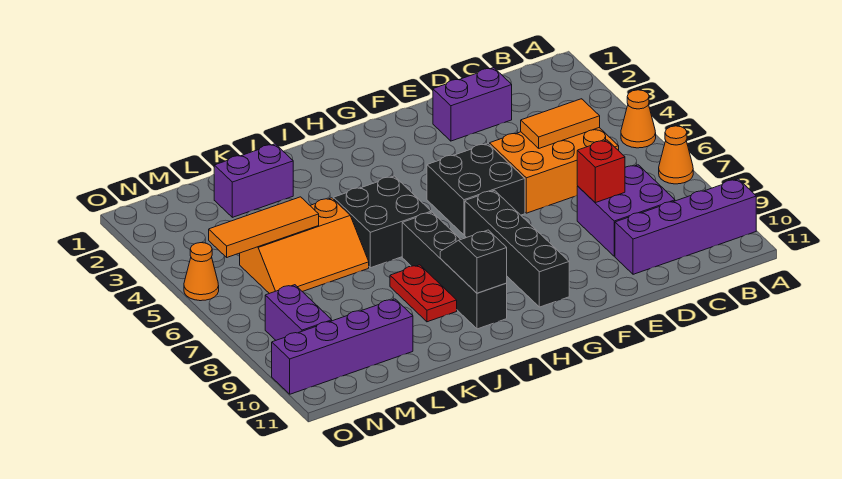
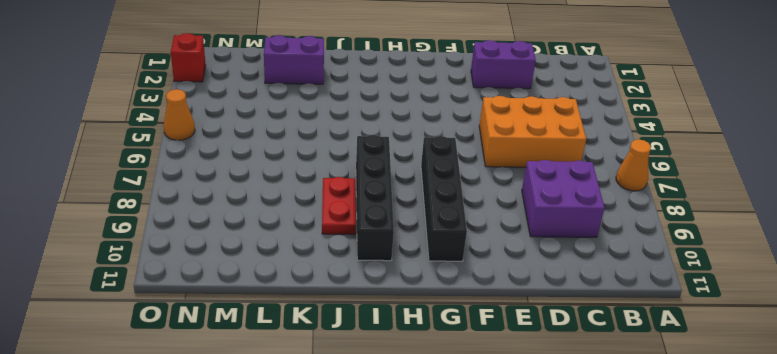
red 1x1 brick [171,33,205,82] -> red 1x1 brick moved to [577,140,625,203]
none -> orange 1x1 cone [621,90,656,148]
none -> purple 1x4 brick [615,179,756,274]
none -> black 2x2 brick [427,143,525,235]

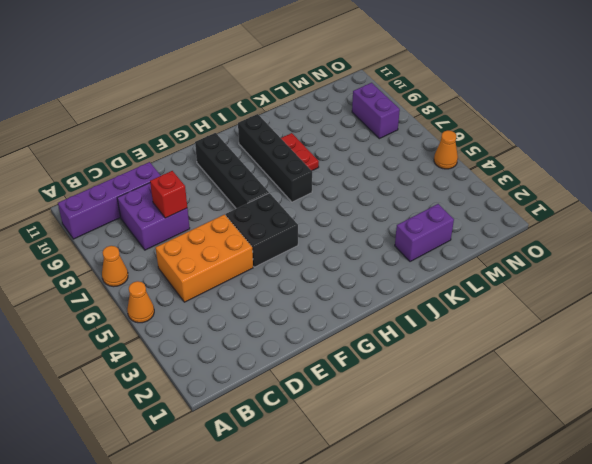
none -> purple 1x2 brick [433,68,512,141]
none -> black 2x2 brick [333,176,431,268]
none -> orange 2x3 slope [240,198,369,294]

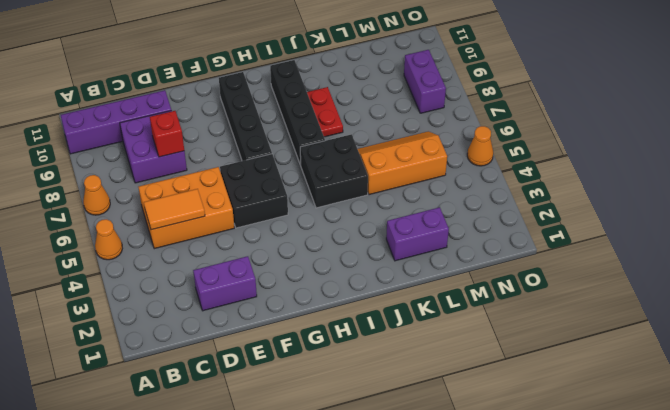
none -> purple 1x4 brick [272,299,413,394]
none -> black 1x2 slope [440,230,507,293]
none -> orange 1x3 tile [209,197,319,257]

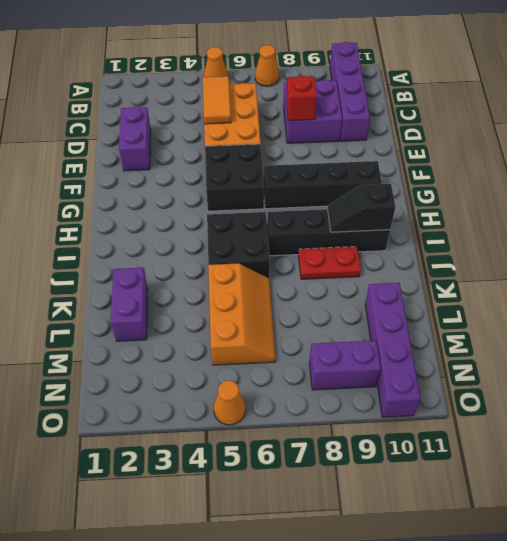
none -> orange 1x3 tile [209,197,319,257]

